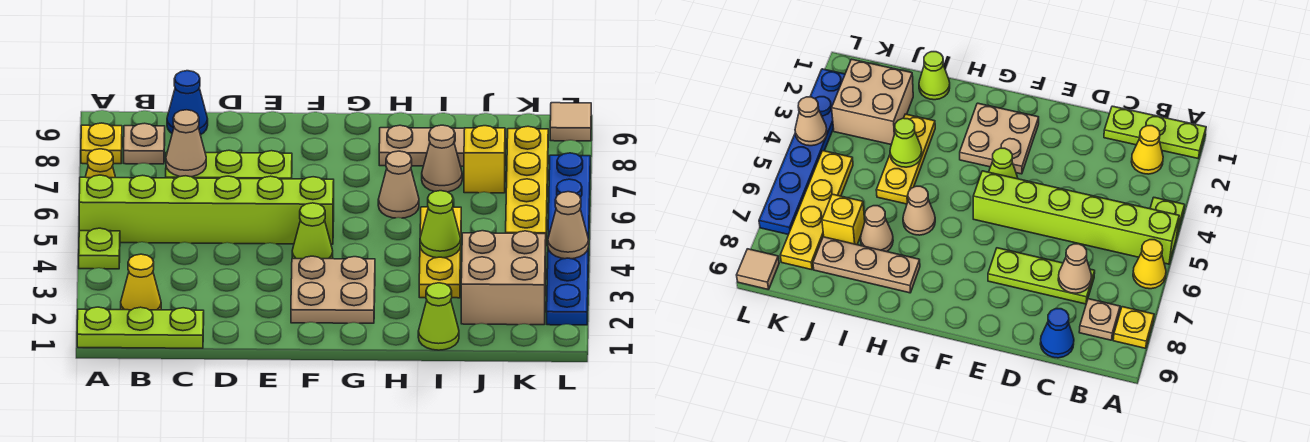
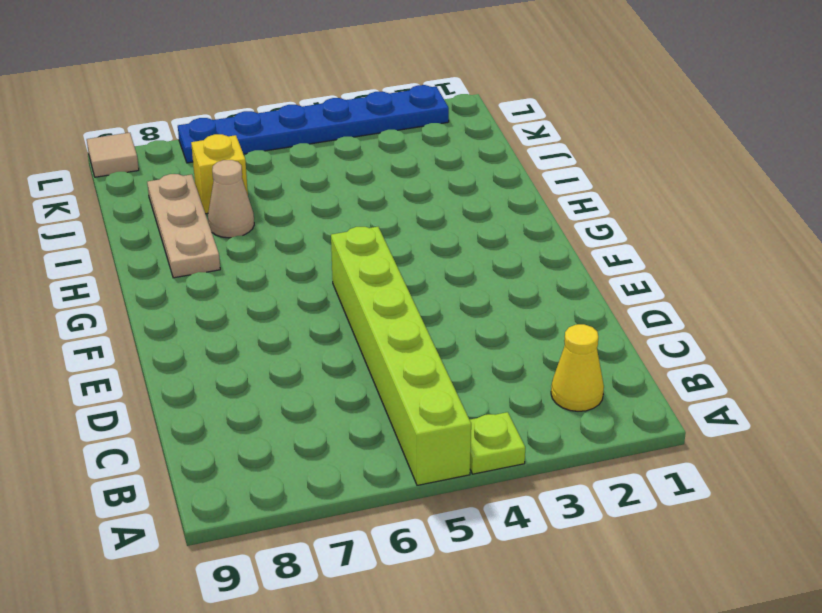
none -> lime 1x3 plate [77,307,204,348]
none -> yellow 1x1 cone [86,149,116,178]
none -> yellow 1x1 plate [81,123,122,164]

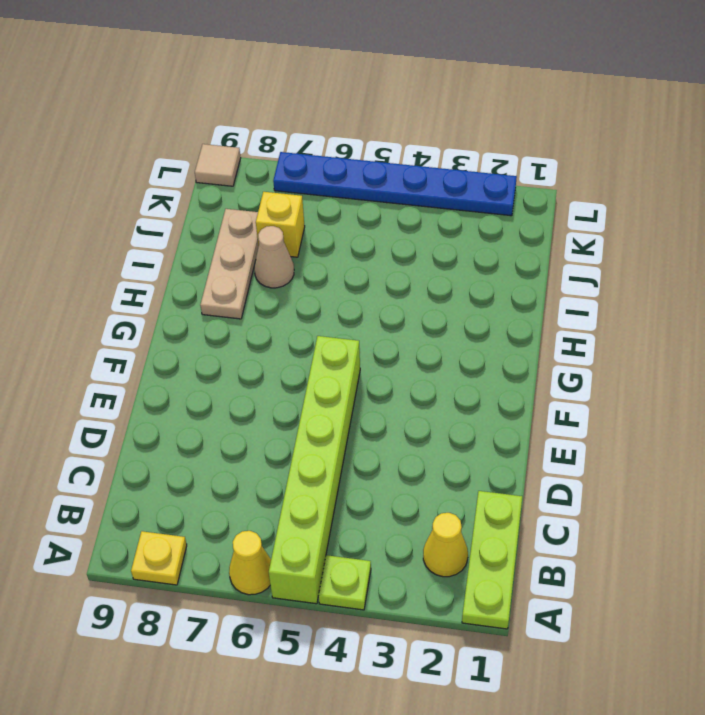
none -> tan 1x1 plate [124,123,165,164]
none -> lime 1x3 plate [166,150,292,179]
none -> blue 1x1 cone [167,71,208,135]

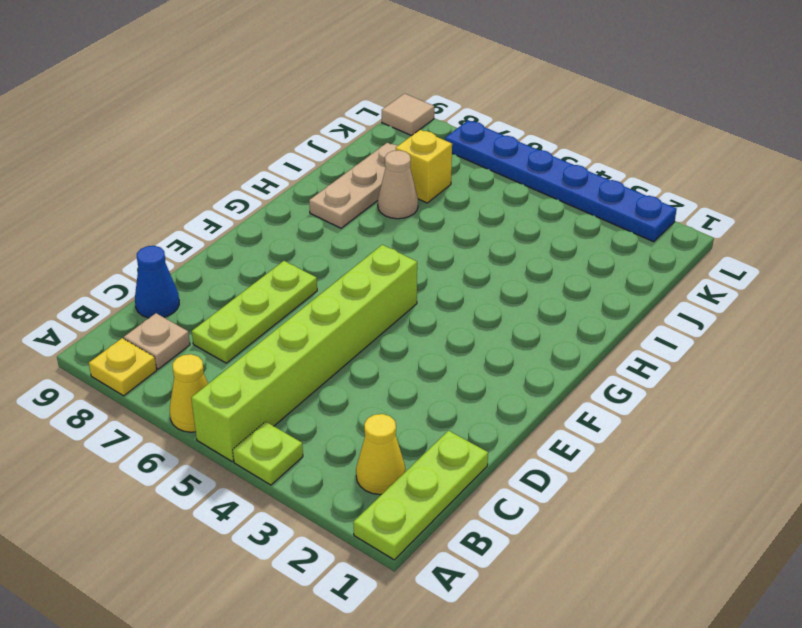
none -> tan 2x2 plate [291,256,375,323]
none -> lime 1x1 cone [292,203,333,259]
none -> tan 1x1 cone [378,151,419,218]

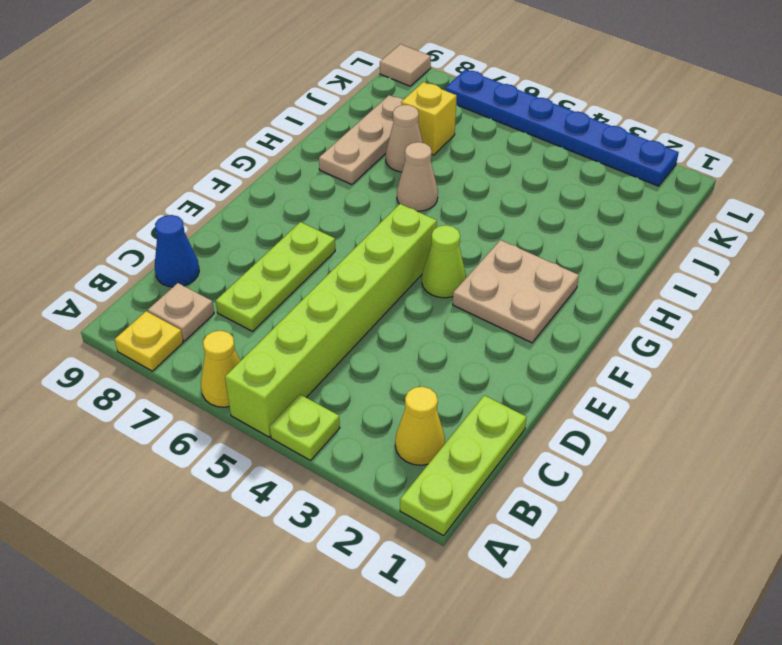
none -> lime 1x1 cone [418,283,459,350]
none -> yellow 1x3 plate [419,207,461,298]
none -> tan 2x2 brick [461,231,546,325]

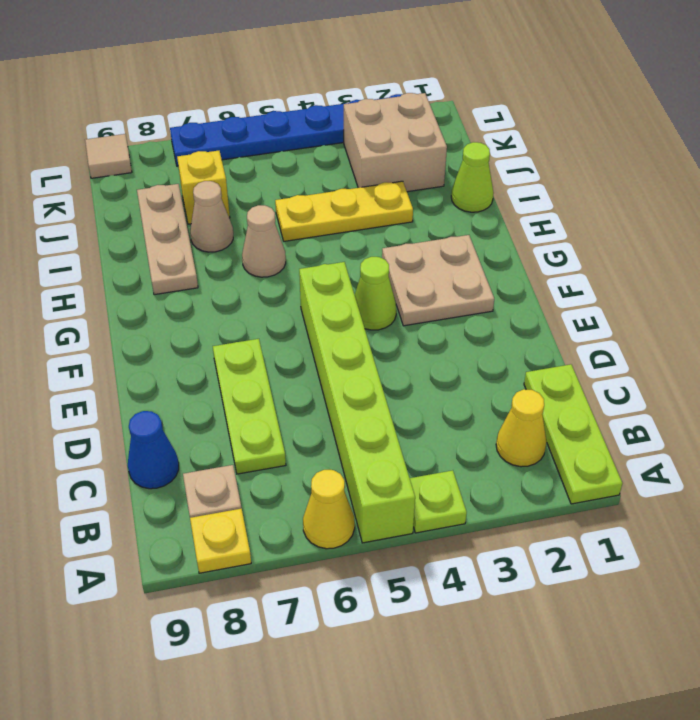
none -> yellow 1x4 plate [506,126,548,234]
none -> tan 1x1 cone [166,110,206,177]
none -> lime 1x1 cone [420,191,461,258]

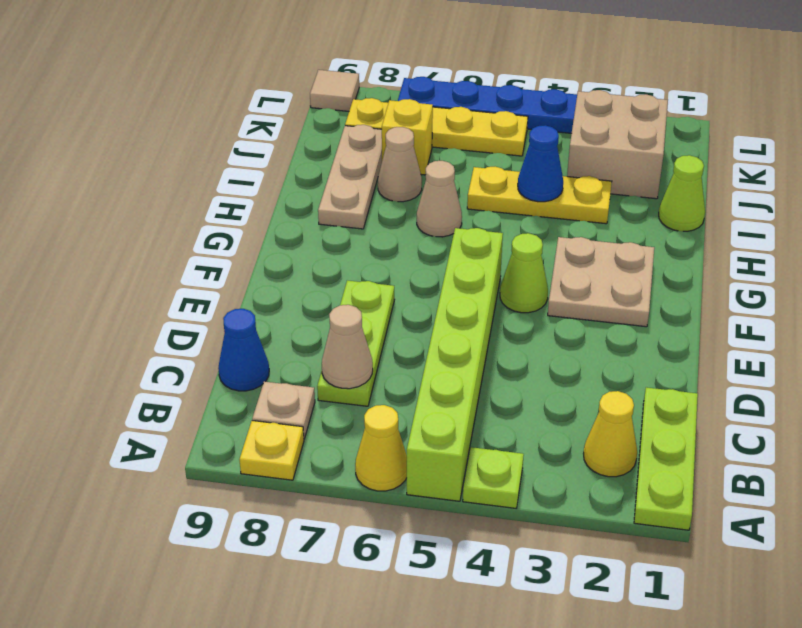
blue 1x1 cone [518,125,563,202] -> lime 1x1 cone [420,191,461,258]
none -> tan 1x1 cone [548,192,589,259]

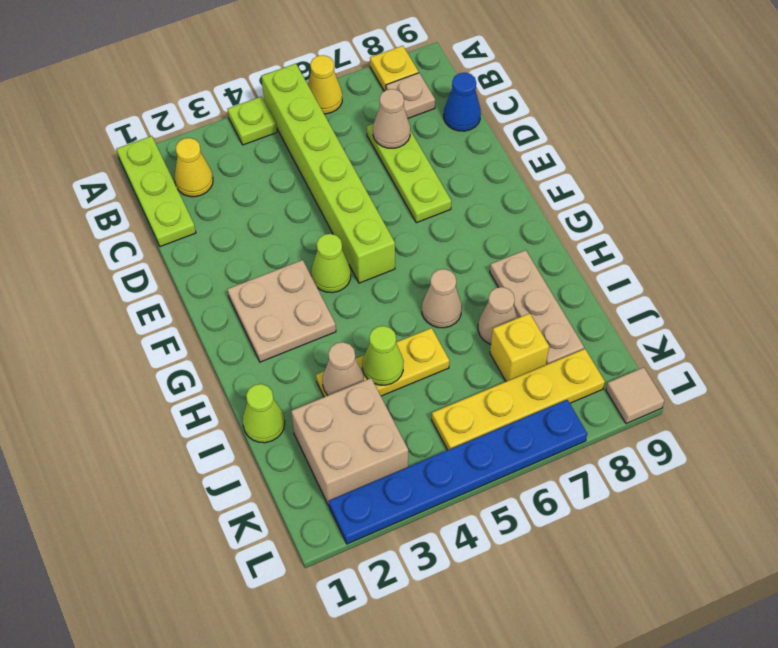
tan 1x1 cone [322,342,364,395] -> tan 1x1 cone moved to [548,192,589,259]

